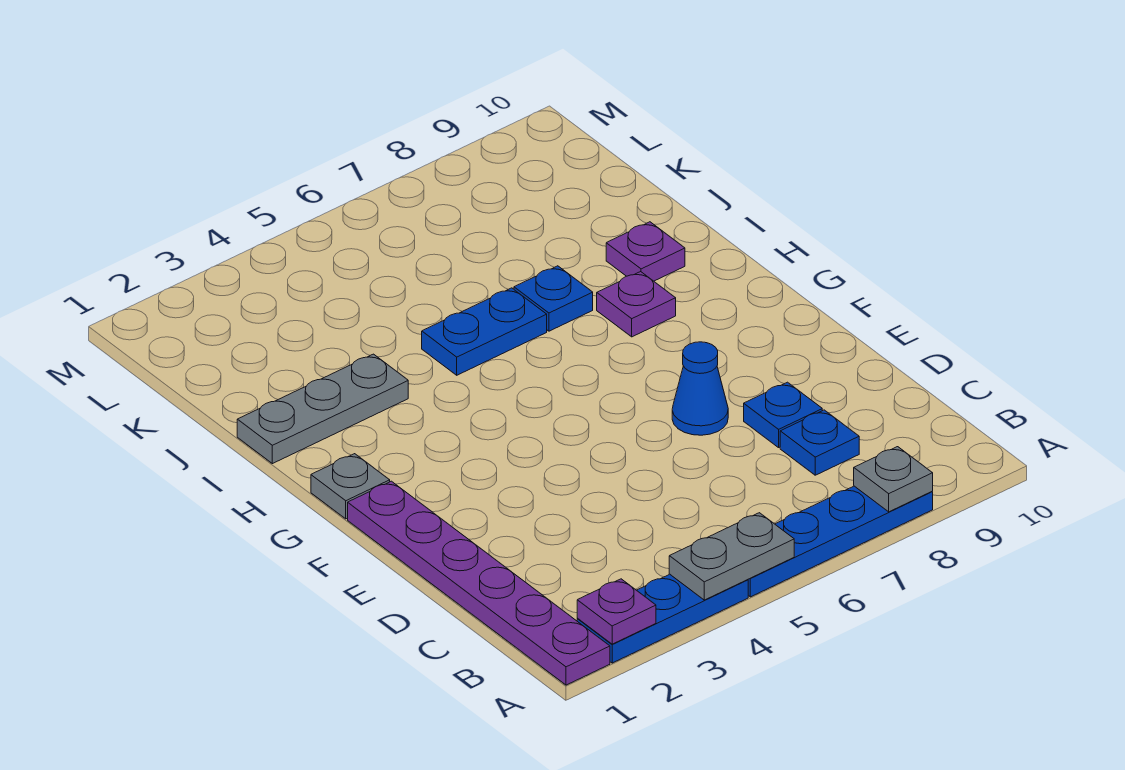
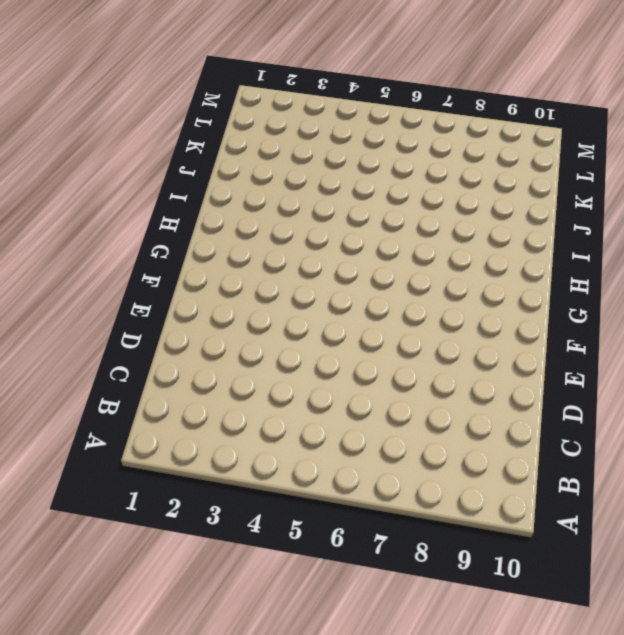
none -> purple 1x6 plate [348,481,610,685]
none -> blue 1x3 plate [577,574,748,663]
none -> blue 1x4 plate [748,486,933,597]

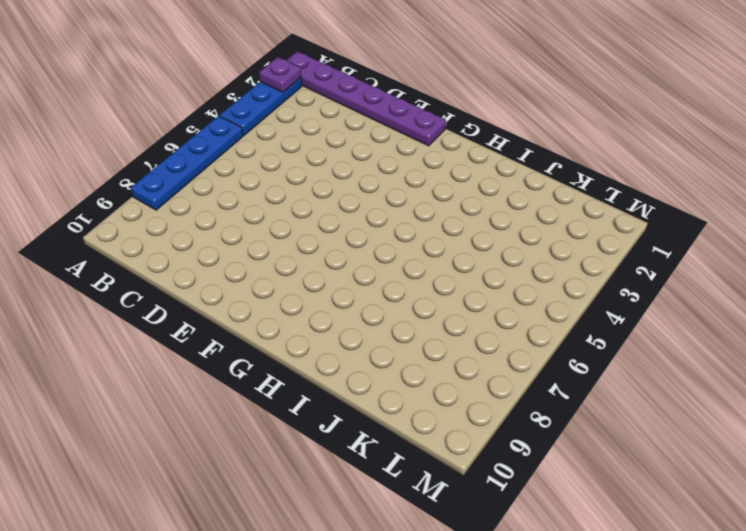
none -> blue 1x1 plate [780,410,859,475]
none -> blue 1x1 plate [744,382,822,448]
none -> blue 1x1 cone [672,342,728,435]

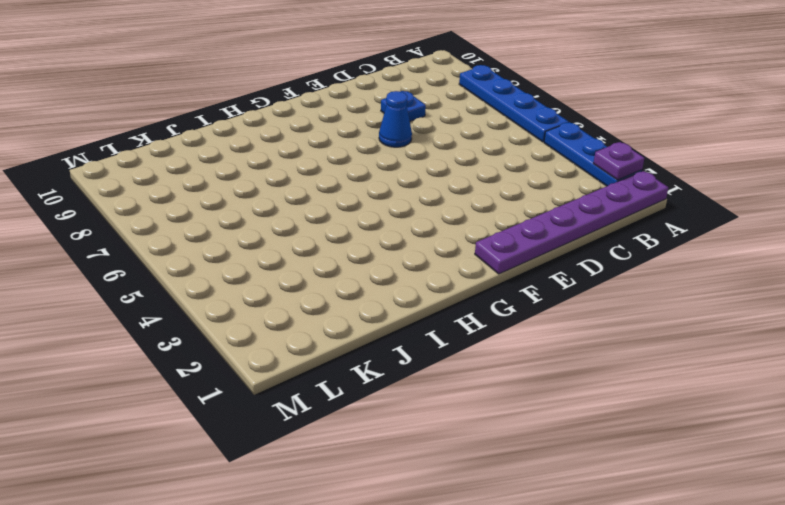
none -> blue 1x1 plate [780,410,859,475]
none -> grey 1x1 plate [311,454,390,519]
none -> purple 1x1 plate [597,272,676,337]

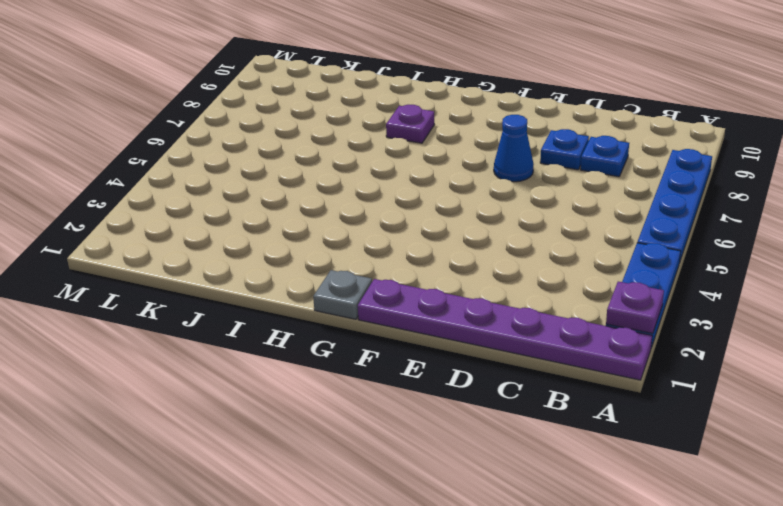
none -> grey 1x3 plate [237,354,408,464]
none -> blue 1x2 plate [422,288,547,375]
none -> blue 1x1 plate [514,266,593,331]

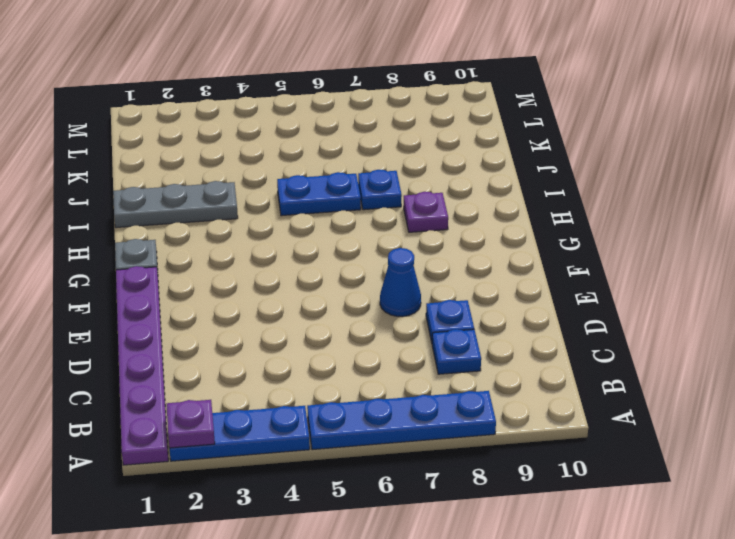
none -> purple 1x1 plate [606,222,685,281]
none -> grey 1x2 plate [669,513,794,600]
none -> grey 1x1 plate [854,447,933,512]

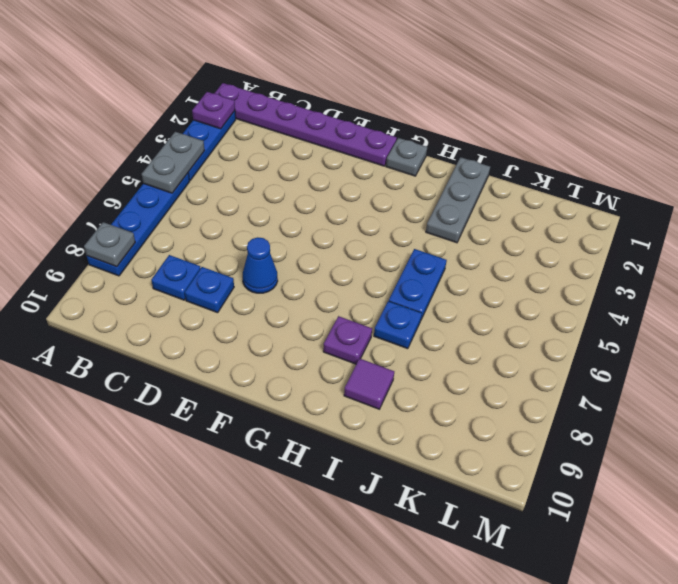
purple 1x1 tile [344,359,394,409] -> purple 1x1 plate [606,222,685,281]

